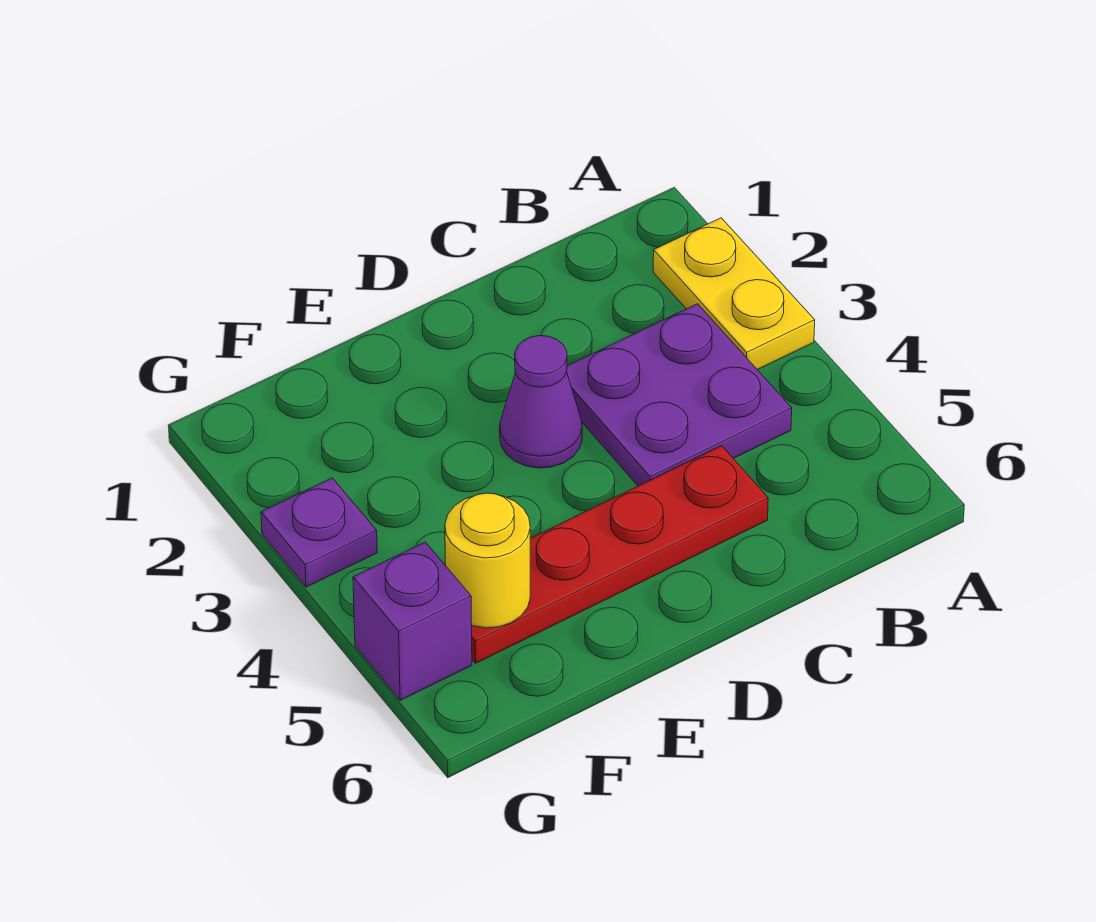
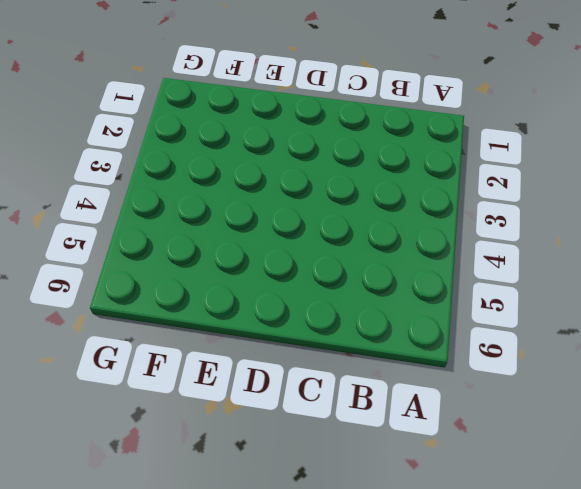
none -> yellow 1x2 plate [653,218,815,370]
none -> purple 2x2 plate [567,304,792,486]

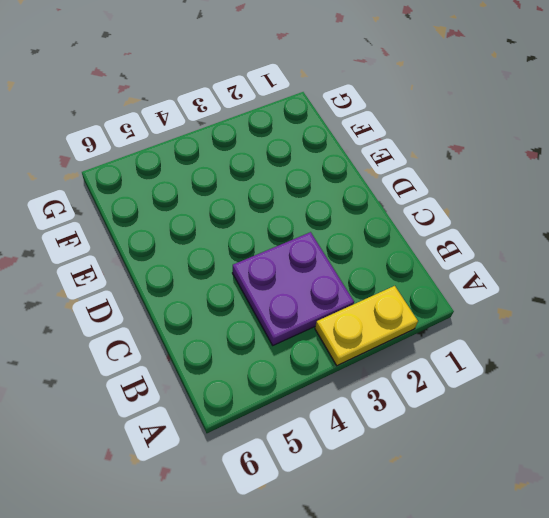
none -> red 1x4 plate [472,446,768,663]
none -> purple 1x1 cone [500,336,582,468]

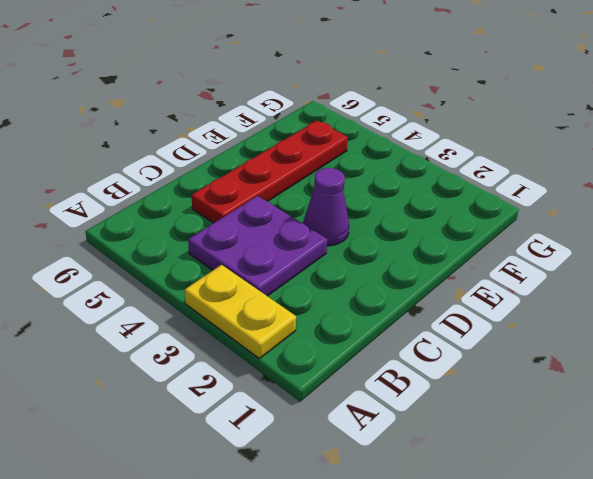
none -> purple 1x1 plate [261,478,377,587]
none -> purple 1x1 brick [353,542,472,700]

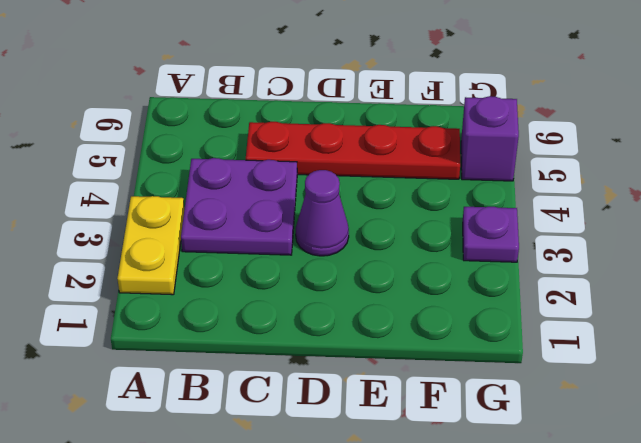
none -> yellow 1x1 round brick [445,493,530,628]

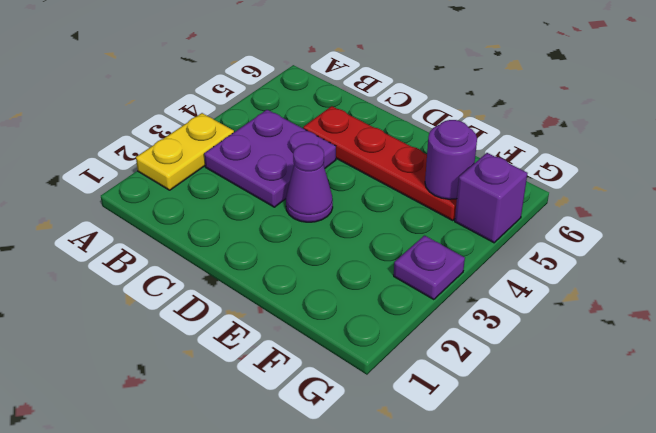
purple 1x1 round brick [425,120,477,199] -> yellow 1x1 round brick [445,493,530,628]

